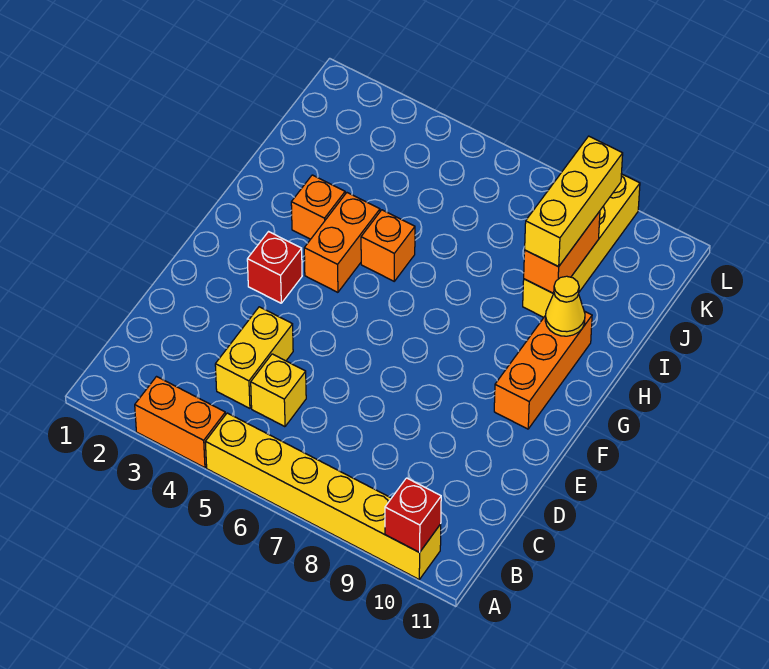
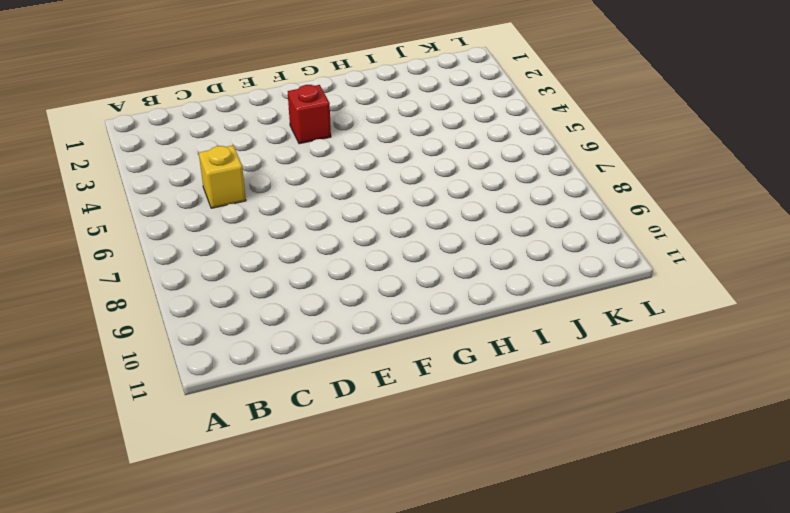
none -> orange 1x2 brick [135,377,225,468]
none -> yellow 1x6 brick [205,413,441,579]
none -> yellow 1x2 brick [215,307,293,408]

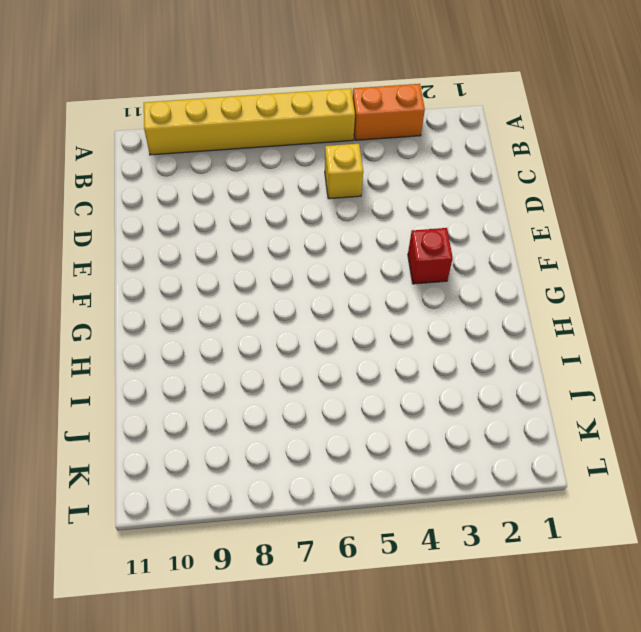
none -> yellow 1x2 brick [215,307,293,408]
none -> orange 1x3 brick [494,311,592,429]
none -> orange 1x2 brick [304,193,380,292]

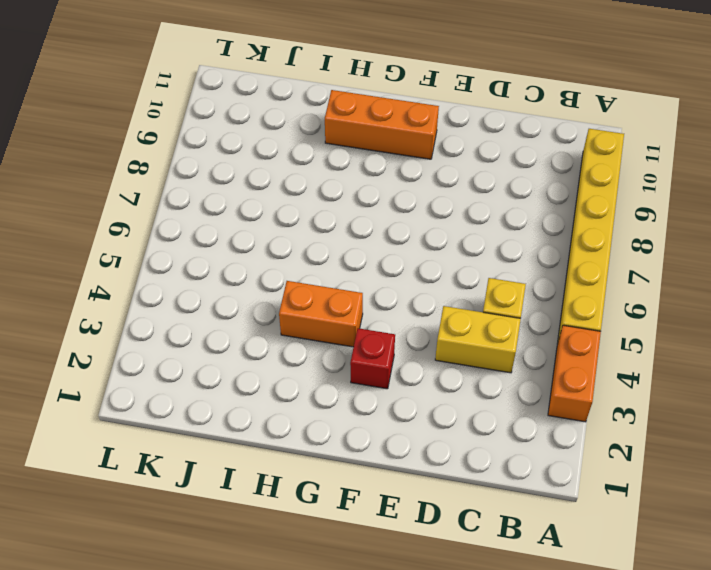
none -> orange 1x1 brick [291,175,345,239]
none -> orange 1x1 brick [361,210,415,281]
none -> yellow 1x4 brick [523,174,640,317]

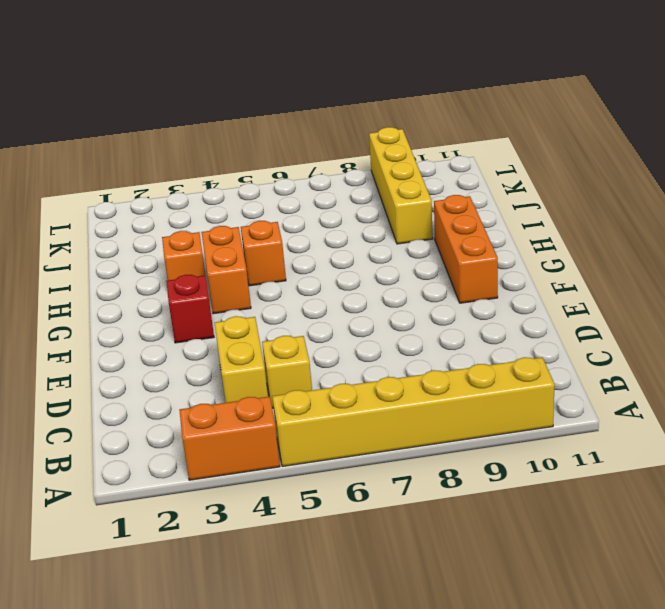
none -> red 1x1 brick [385,478,441,552]
none -> yellow 1x1 cone [545,276,585,336]
none -> orange 1x2 brick [524,211,600,293]

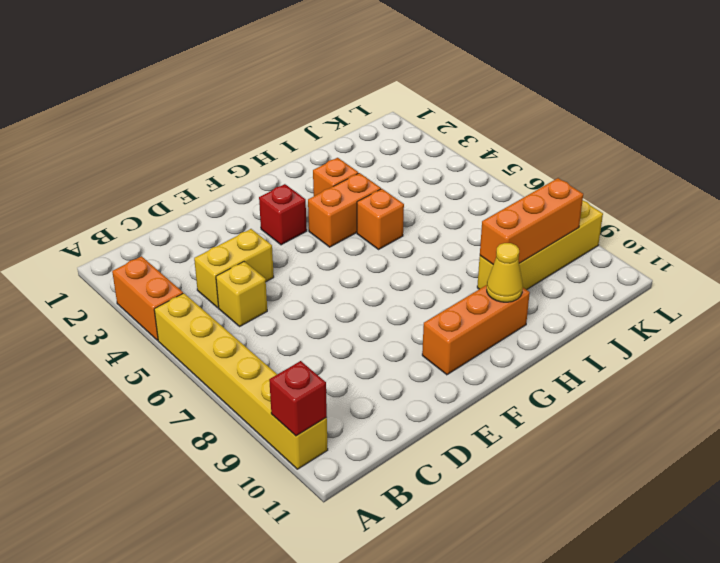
orange 1x3 brick [480,178,583,264] -> orange 1x2 brick [524,211,600,293]
none -> yellow 1x3 brick [525,136,623,267]

